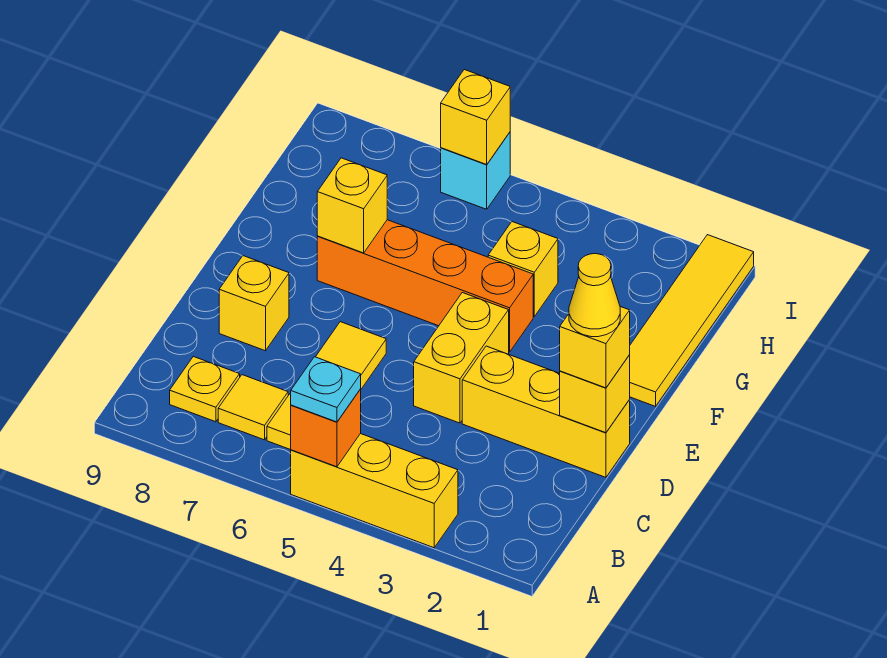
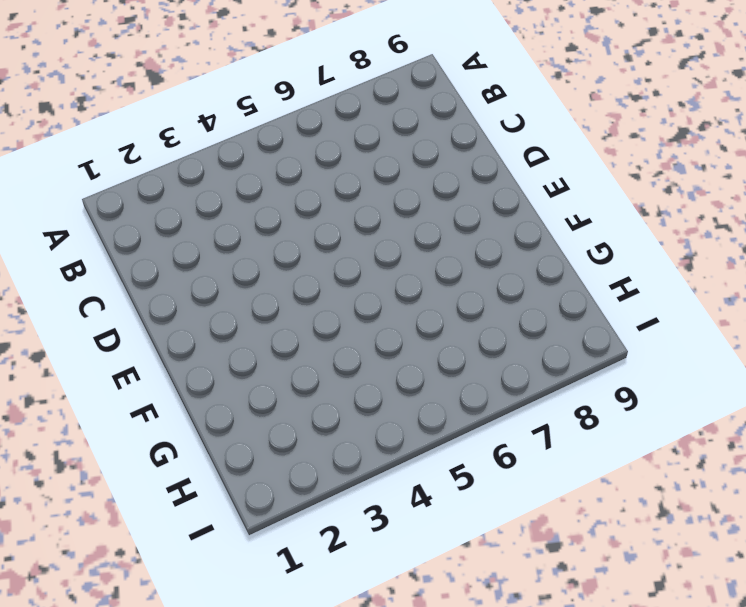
none -> yellow 1x3 brick [291,434,458,548]
none -> yellow 1x3 tile [267,322,386,450]
none -> yellow 1x1 tile [218,375,288,440]

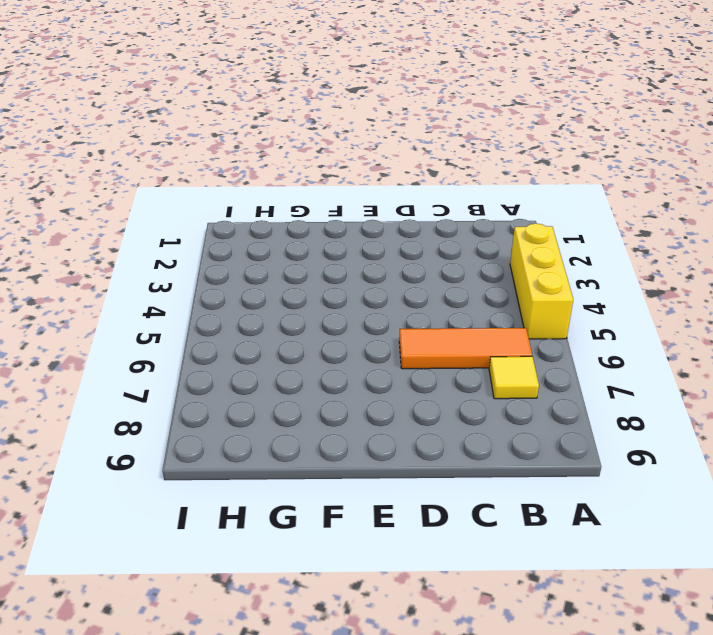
orange 1x3 tile [399,328,532,369] -> yellow 1x3 tile [267,322,386,450]
none -> yellow 1x1 plate [170,356,240,422]
none -> yellow 1x3 brick [462,346,630,477]
none -> yellow 1x2 brick [414,293,509,423]

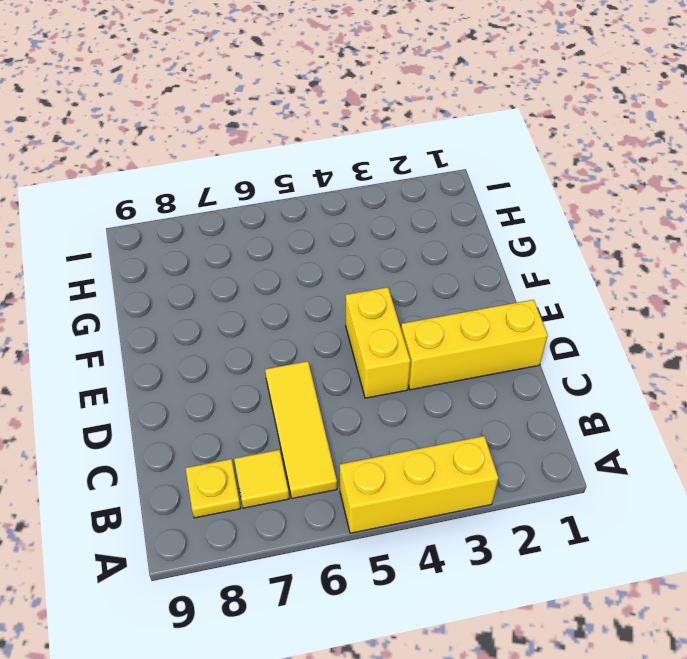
none -> yellow 1x1 brick [219,256,289,351]
none -> yellow 1x4 tile [629,235,754,406]
none -> orange 1x4 brick [317,220,533,352]

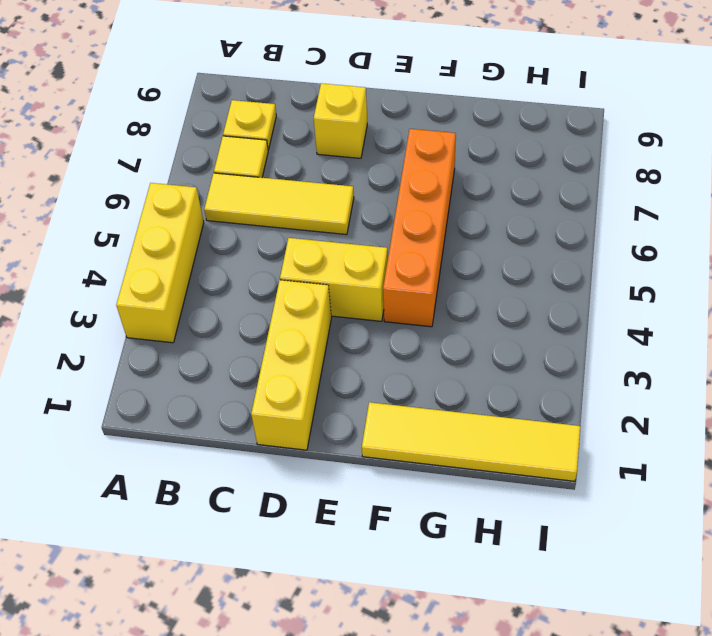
none -> yellow 1x1 brick [488,222,558,316]
none -> cyan 1x1 brick [441,132,510,209]
none -> orange 1x1 brick [291,389,361,467]

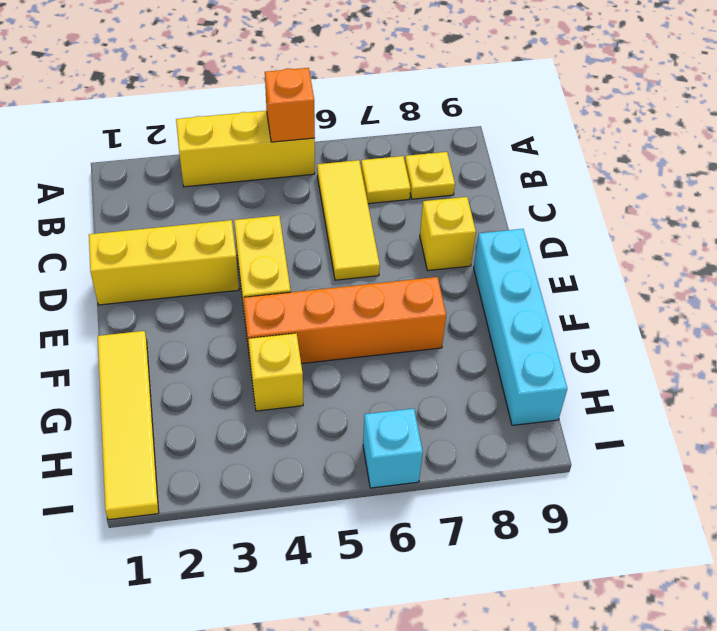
cyan 1x4 brick [474,229,567,425] -> none
none -> yellow 1x1 brick [560,355,630,433]
none -> yellow 1x1 brick [317,158,387,253]
none -> yellow 1x1 brick [441,70,510,165]

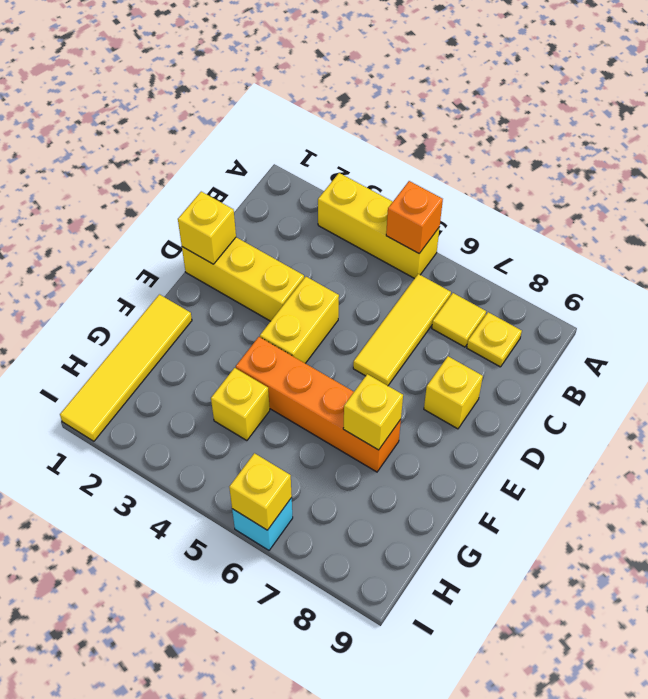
none -> cyan 1x1 plate [291,357,361,422]
none -> yellow 1x1 brick [560,307,630,388]
none -> yellow 1x1 cone [569,254,620,337]

